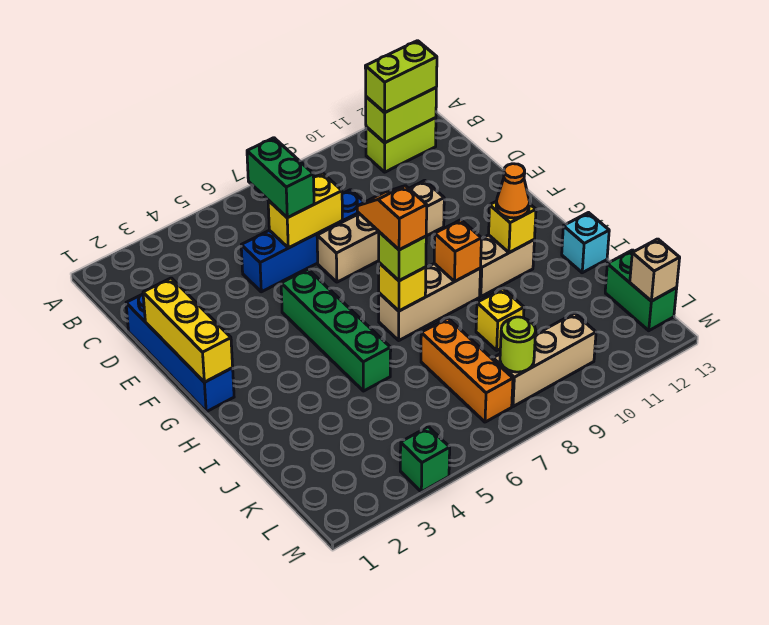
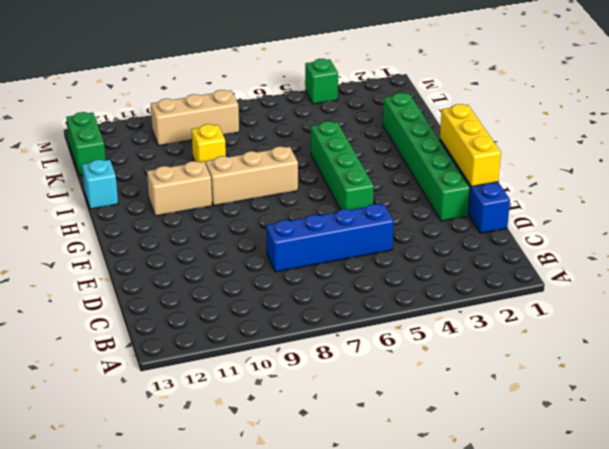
green 1x6 brick [383,92,470,221] -> none
none -> lime 1x2 brick [366,118,436,172]
none -> tan 1x4 brick [317,180,444,282]
none -> orange 1x3 brick [421,318,513,422]

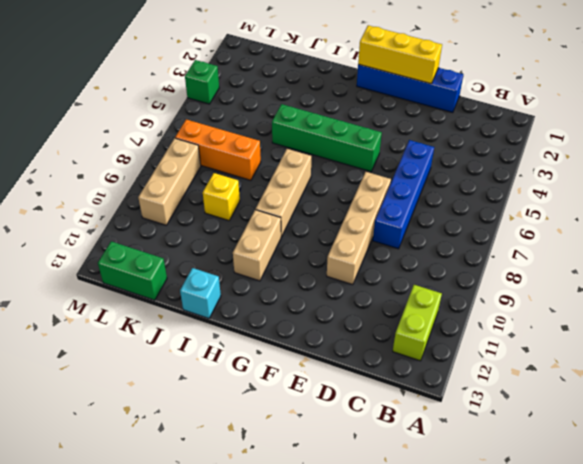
none -> lime 1x2 brick [366,88,436,143]
none -> yellow 1x2 brick [268,173,342,248]
none -> yellow 1x1 brick [379,263,426,311]

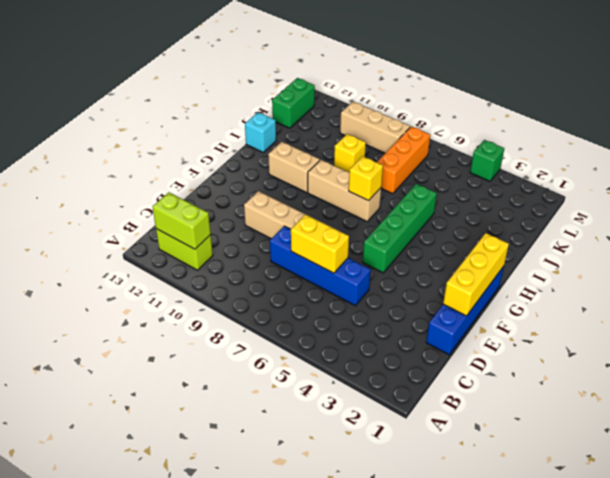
none -> orange 1x1 brick [434,220,481,281]
none -> yellow 1x1 brick [489,202,536,253]
none -> lime 1x1 round brick [500,317,536,372]

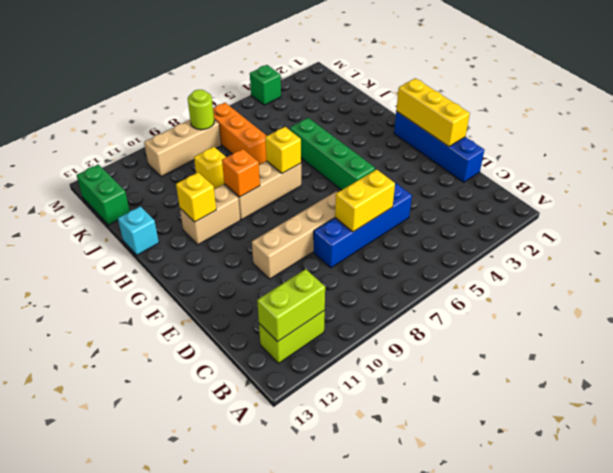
none -> tan 1x1 brick [630,239,680,301]
none -> lime 1x2 brick [365,41,437,113]
none -> green 1x2 brick [247,138,314,218]

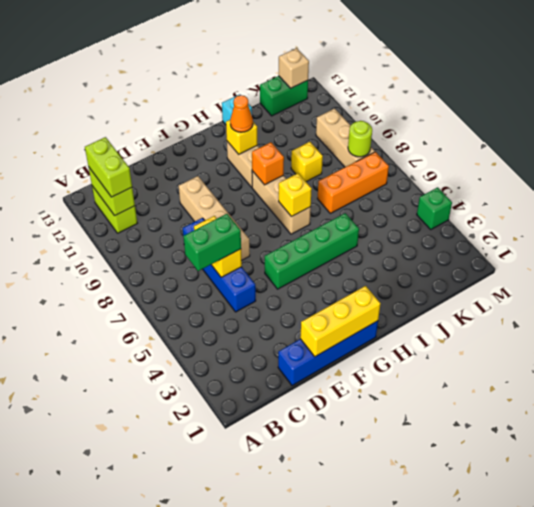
none -> lime 1x1 brick [379,232,426,281]
none -> orange 1x2 slope [357,186,427,250]

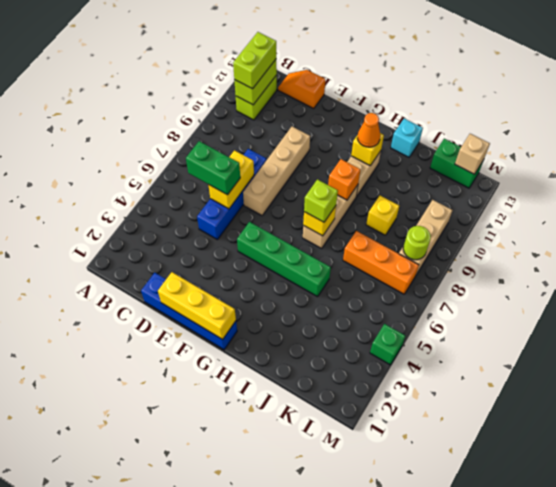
orange 1x2 slope [278,70,325,108] -> orange 1x2 slope moved to [357,186,427,250]

